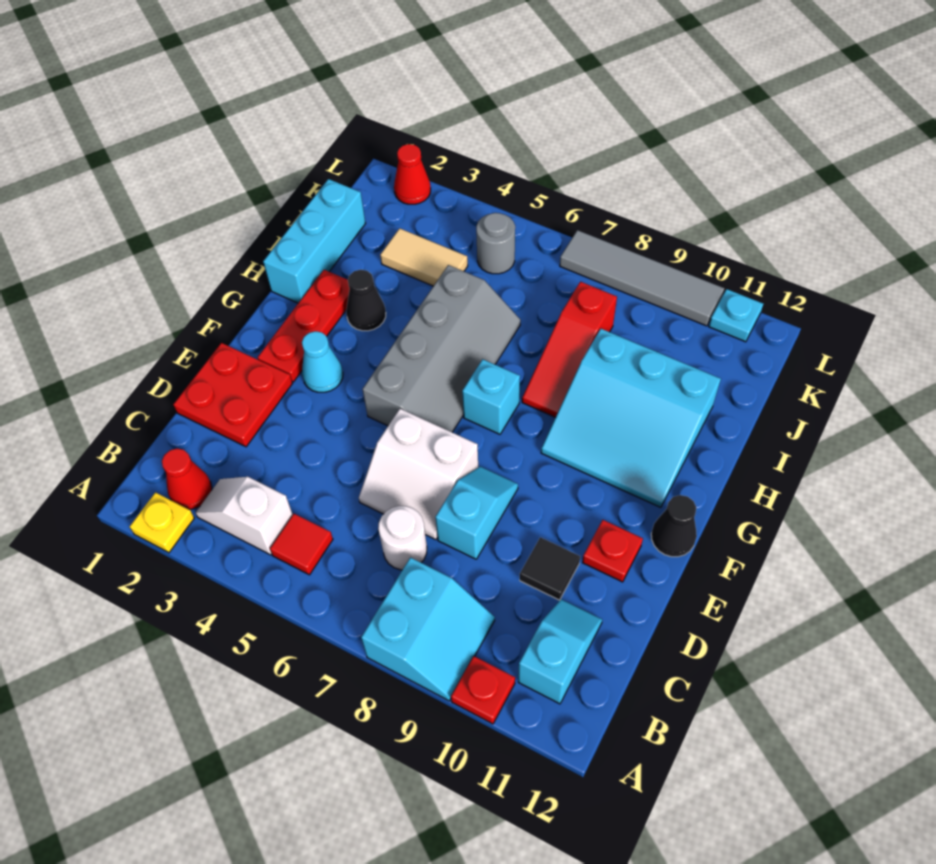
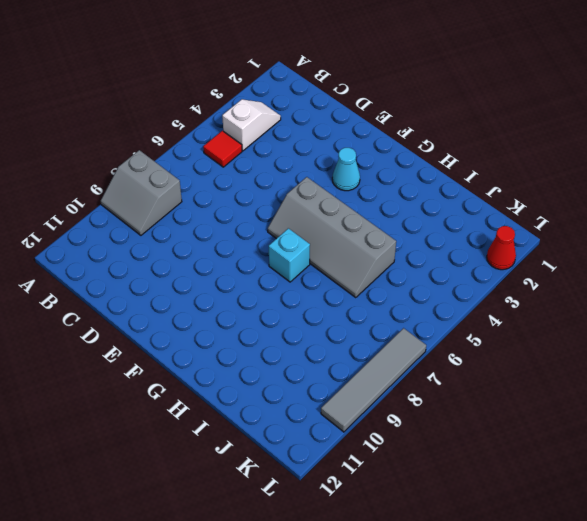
grey 2x2 slope [101,150,182,235] -> cyan 2x2 slope [361,558,495,701]
none -> yellow 1x1 plate [129,492,194,553]
none -> red 1x1 plate [451,656,515,724]
none -> red 1x1 cone [162,448,212,509]

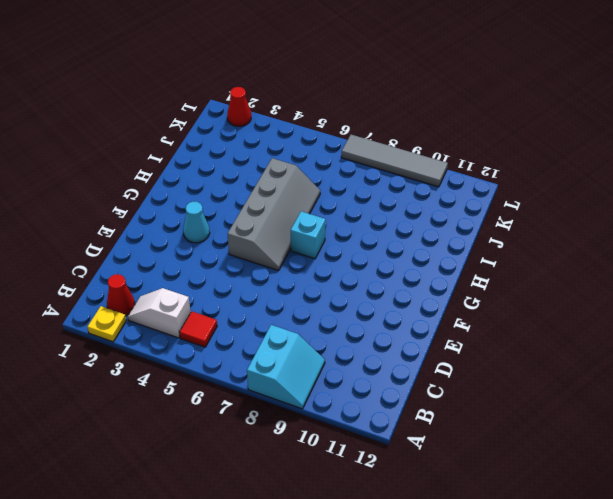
none -> red 1x1 plate [451,656,515,724]
none -> cyan 1x2 slope [518,599,602,704]
none -> white 1x1 round brick [378,506,427,570]

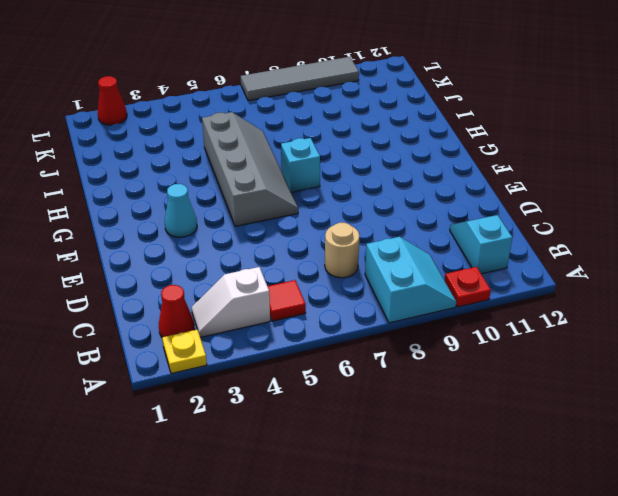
tan 1x1 round brick [325,223,359,278] -> white 1x1 round brick [378,506,427,570]
none -> red 2x2 plate [173,343,292,447]
none -> white 2x2 slope [359,409,478,540]
none -> cyan 1x2 slope [435,467,518,559]

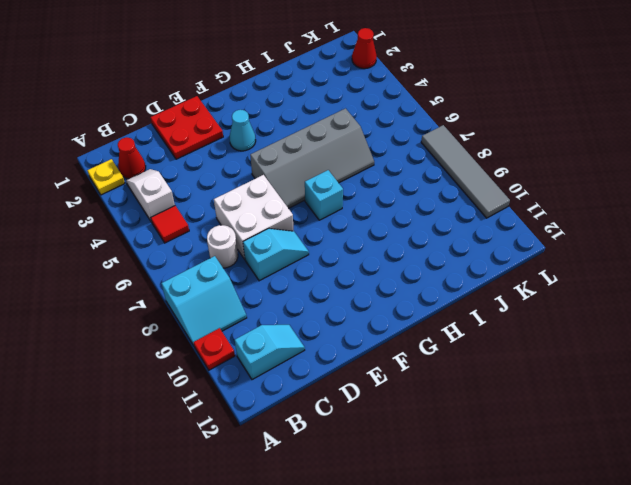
white 2x2 brick [214,175,293,259] -> white 2x2 slope [359,409,478,540]
none -> black 1x1 tile [520,537,580,600]
none -> red 1x1 plate [582,520,643,582]
none -> red 1x3 plate [257,270,350,382]

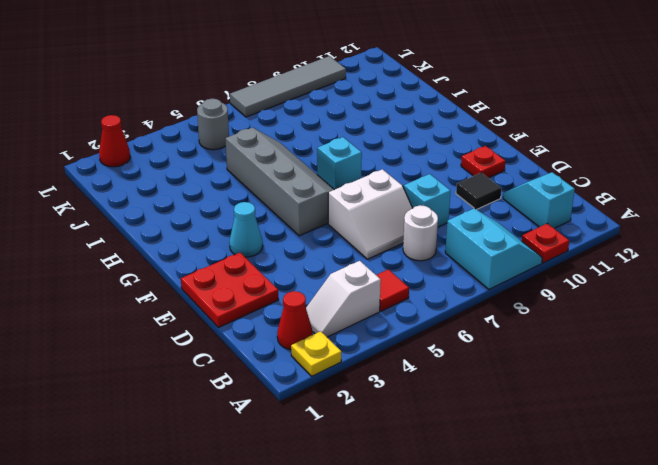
none -> red 1x3 plate [257,270,350,382]
none -> black 1x1 cone [651,495,697,557]
none -> cyan 3x3 slope [541,329,721,507]

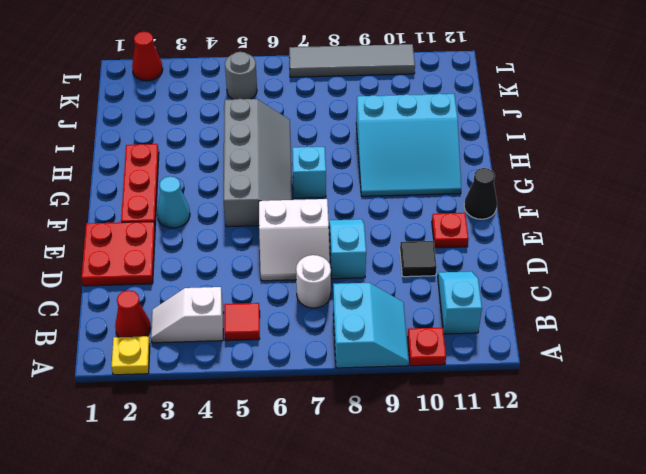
none -> cyan 1x3 brick [263,179,365,303]
none -> black 1x1 cone [346,270,386,331]
none -> red 1x3 slope [522,282,617,417]

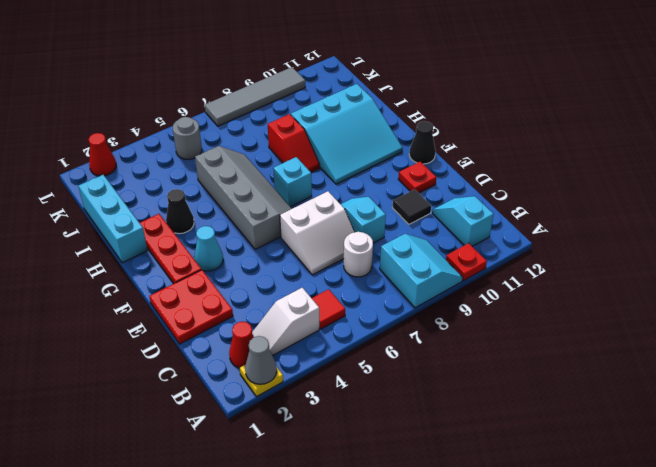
grey 1x1 cone [245,336,277,384] -> none
red 1x2 slope [268,114,320,172] -> red 1x3 slope [522,282,617,417]
none -> tan 1x2 tile [380,228,468,286]
none -> cyan 1x1 plate [709,289,763,342]

